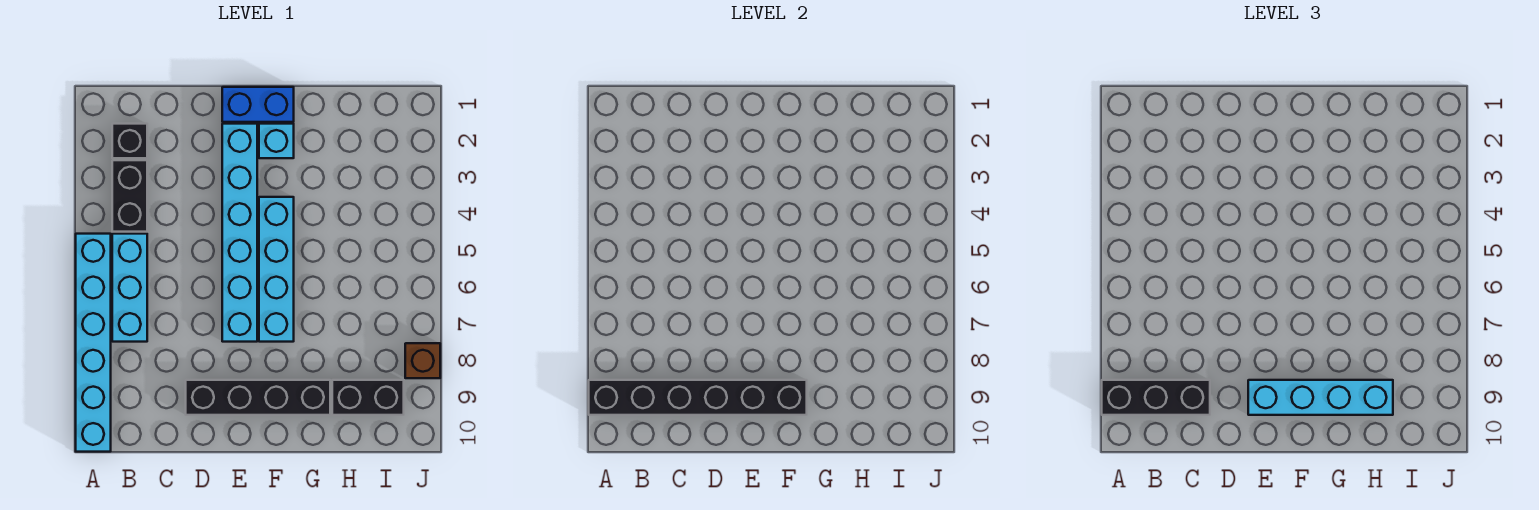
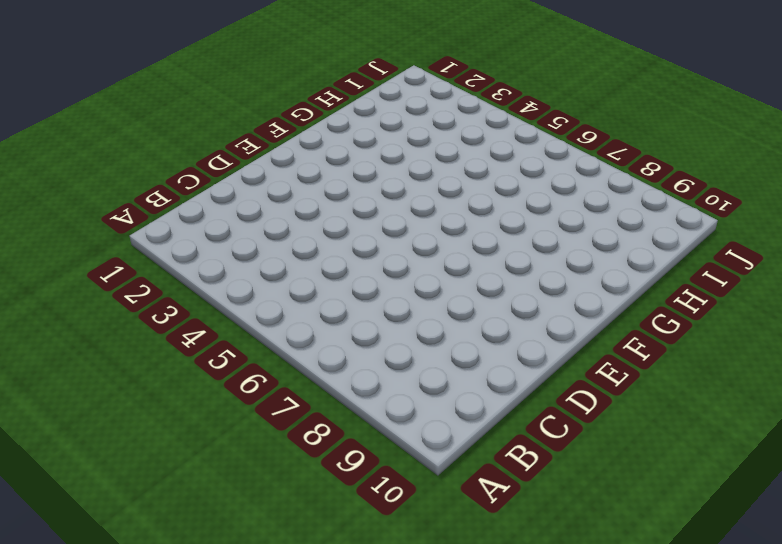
none -> cyan 1x6 brick [76,234,111,452]
none -> black 1x1 brick [112,124,147,158]
none -> black 1x2 brick [112,160,147,232]

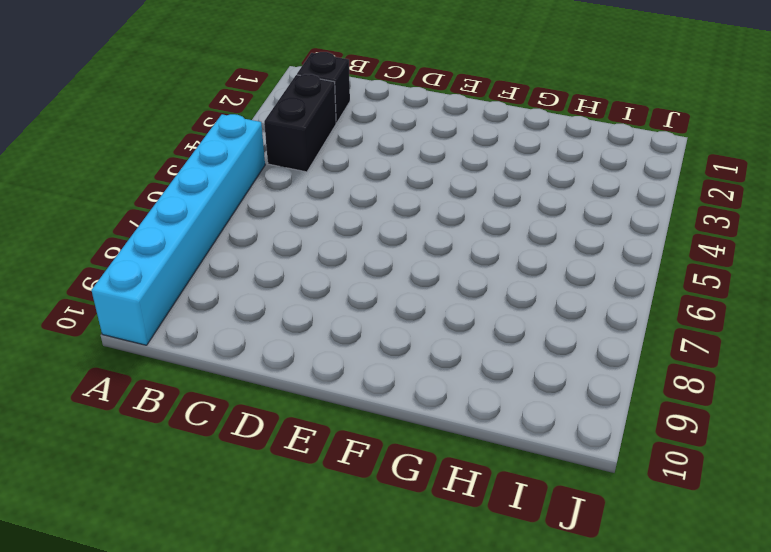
none -> cyan 1x3 brick [112,234,147,342]
none -> black 1x4 brick [186,380,330,415]
none -> blue 1x2 brick [222,87,294,122]

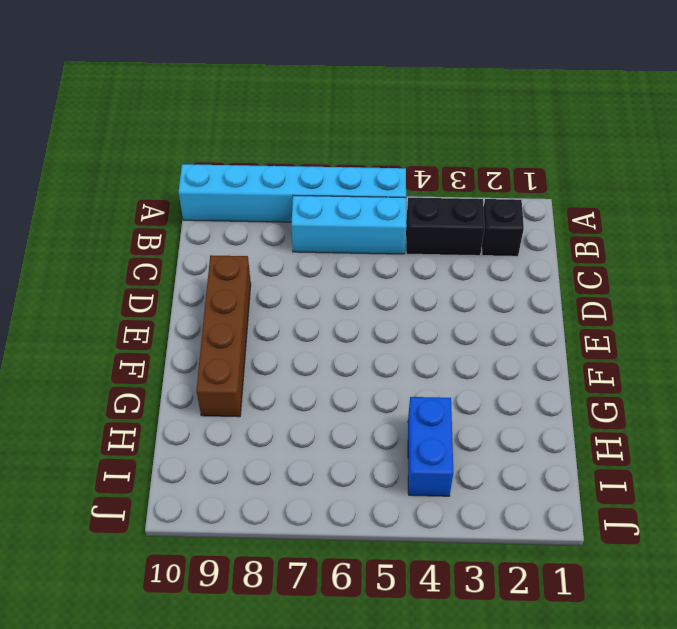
brown 1x4 brick [196,255,251,417] -> black 1x4 brick [186,380,330,415]
blue 1x2 brick [408,397,453,496] -> blue 1x2 brick moved to [222,87,294,122]
none -> cyan 1x6 brick [222,124,257,342]
none -> cyan 1x1 brick [259,124,294,158]
none -> cyan 1x4 brick [259,197,294,342]

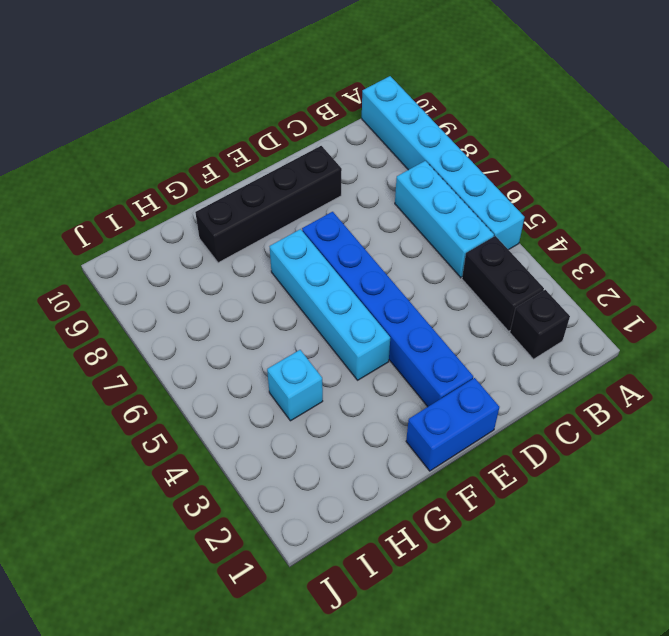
blue 1x6 brick [302,212,473,407] -> cyan 1x6 brick [222,124,257,342]
cyan 1x1 brick [267,350,323,421] -> cyan 1x1 brick moved to [259,124,294,158]
none -> black 1x2 brick [332,380,404,415]
none -> brown 1x1 brick [405,343,440,378]
none -> black 1x6 brick [589,380,807,415]

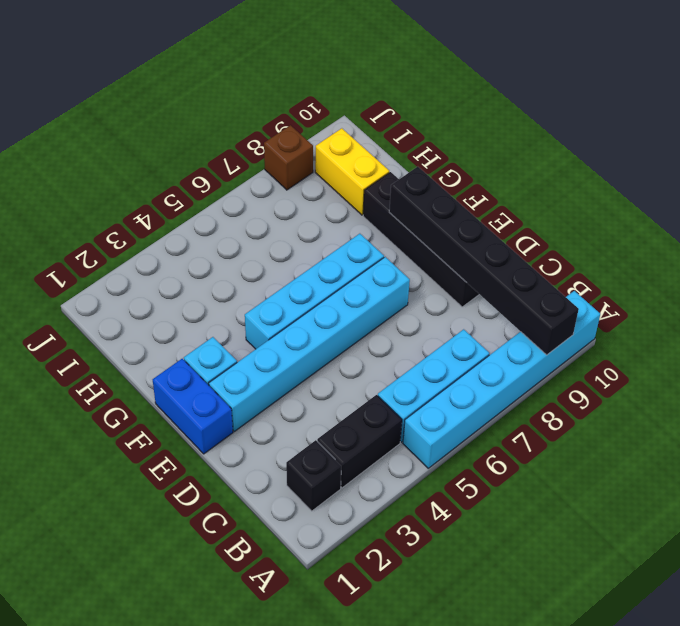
yellow 1x2 brick [315,128,389,215] -> black 1x2 brick [332,380,404,415]
none -> black 1x3 brick [1102,380,1210,415]
none -> cyan 1x4 brick [1248,380,1393,415]

